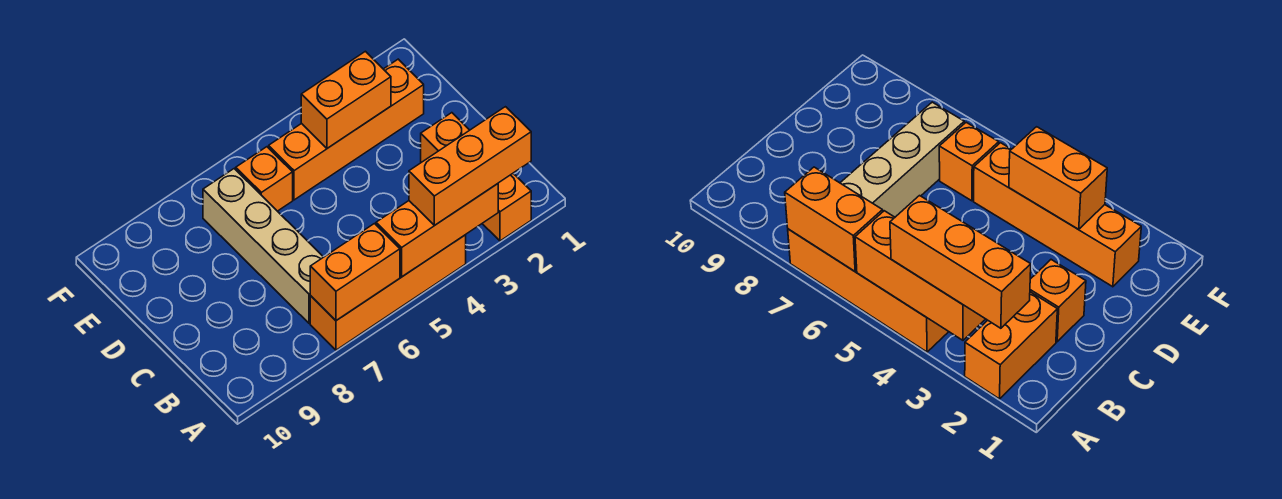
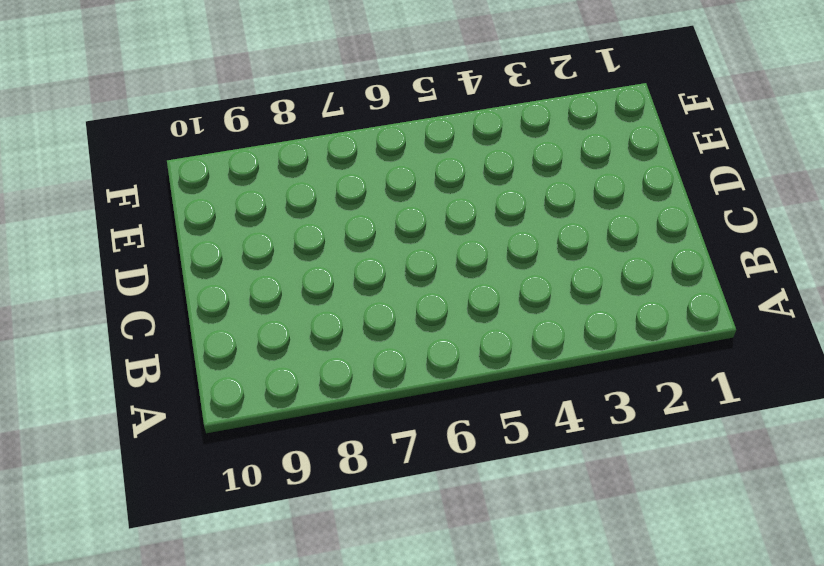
none -> orange 1x2 brick [482,174,531,241]
none -> orange 1x4 brick [310,235,466,350]

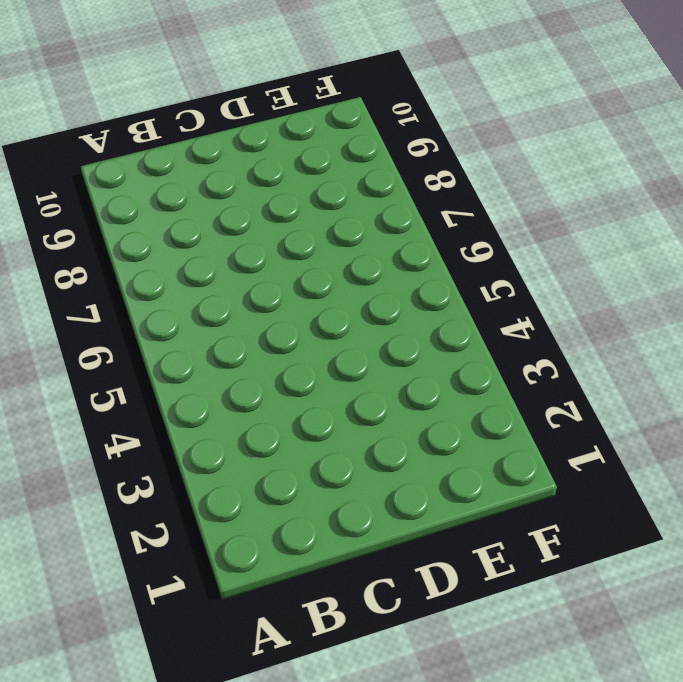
none -> orange 1x2 brick [482,174,531,241]
none -> orange 1x4 brick [310,235,466,350]

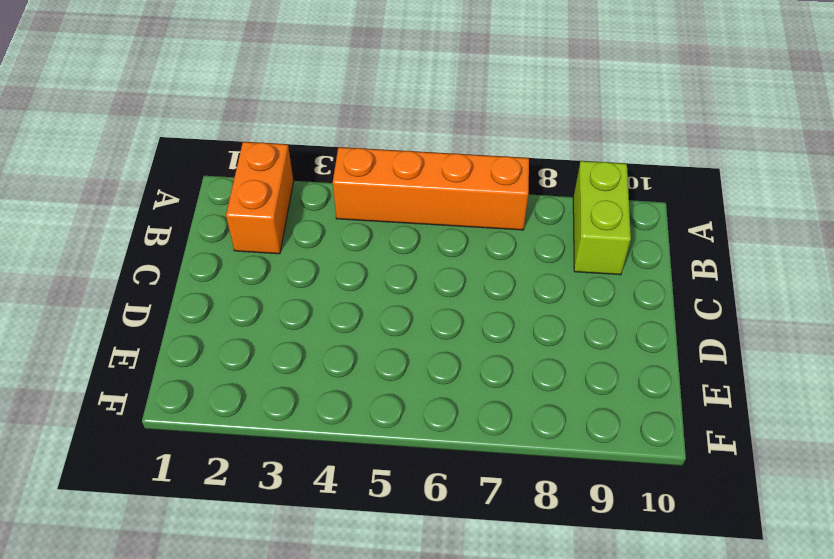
lime 1x2 brick [573,161,631,275] -> none
none -> tan 1x4 brick [203,169,323,324]
none -> orange 1x1 brick [421,113,469,162]

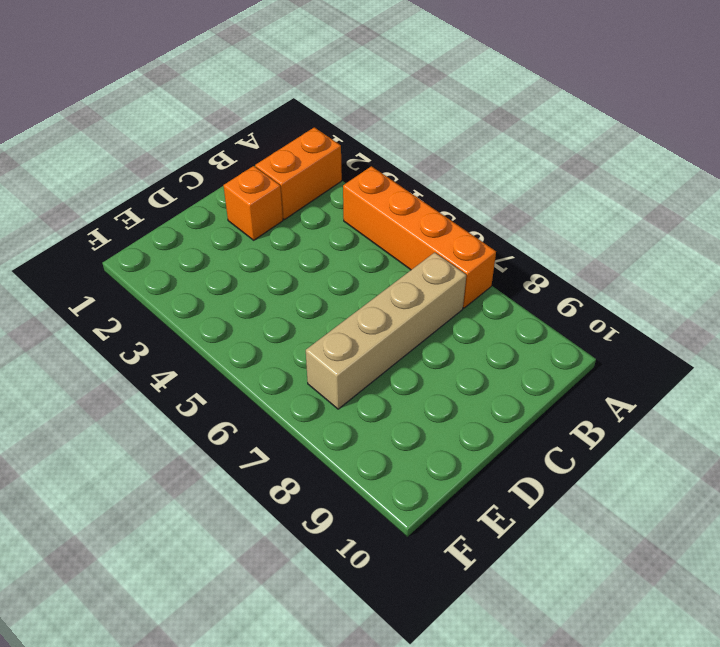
none -> orange 1x4 brick [269,59,424,200]
none -> orange 1x1 brick [236,147,293,211]

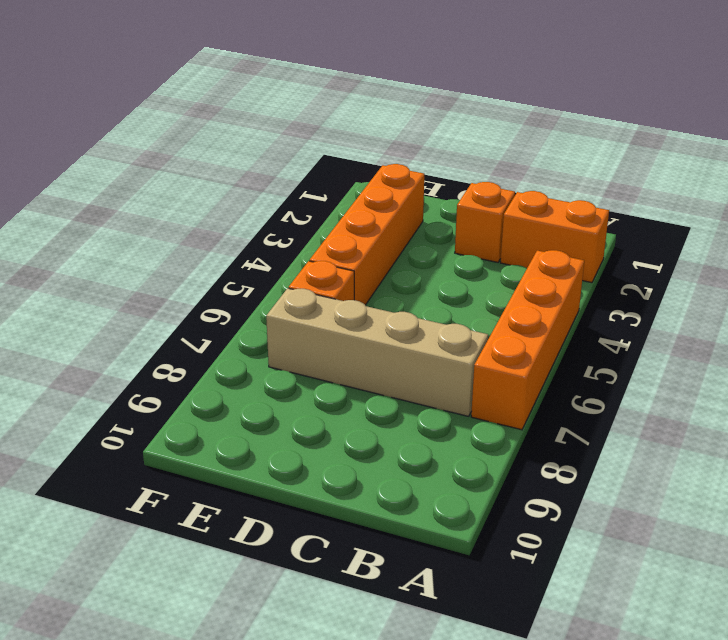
none -> orange 1x3 brick [376,184,498,277]
none -> orange 1x2 brick [310,224,400,321]

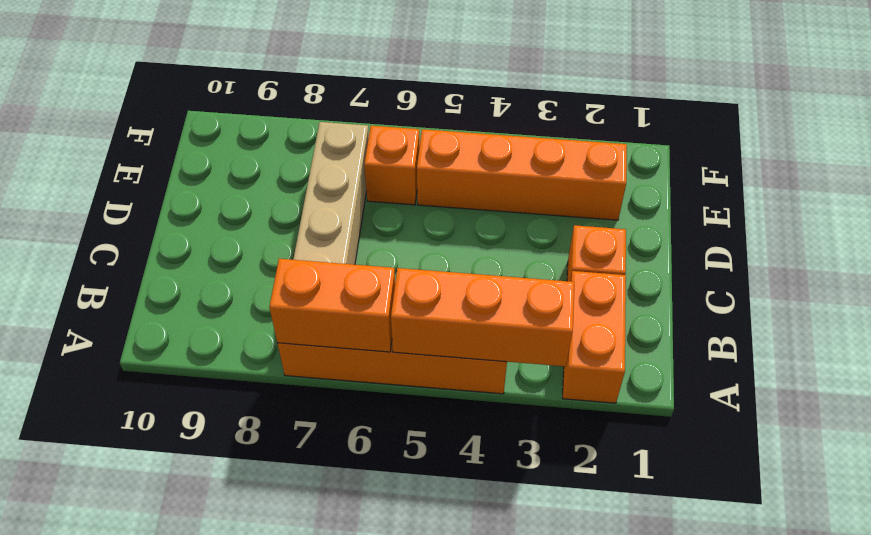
none -> orange 1x2 brick [301,51,391,148]
none -> orange 1x3 brick [409,107,531,226]

